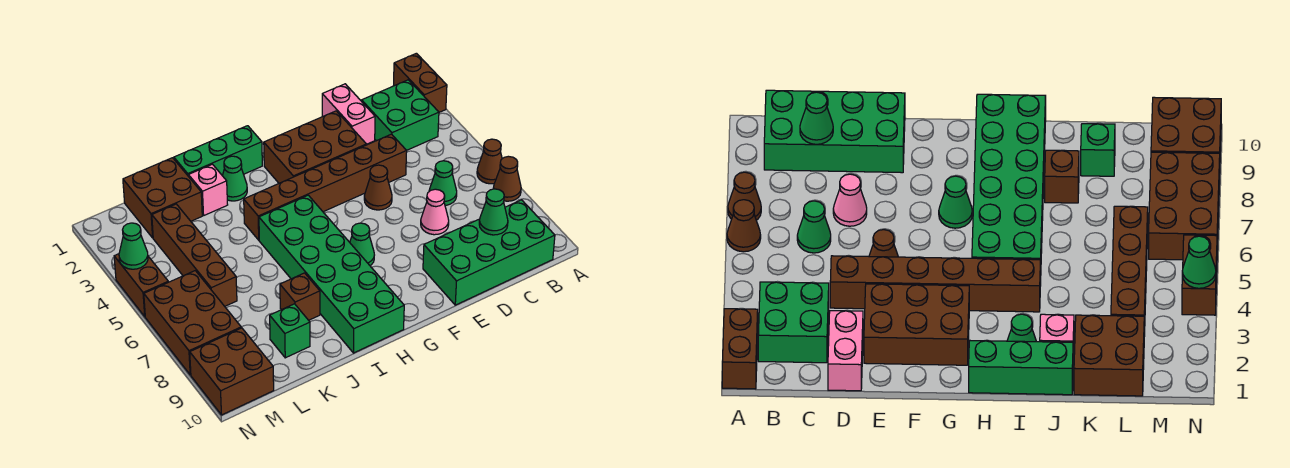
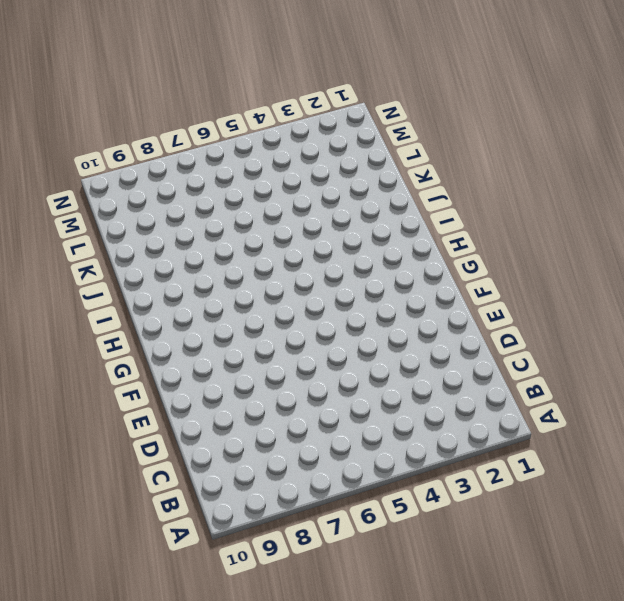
none -> brown 1x2 brick [393,53,447,112]
none -> brown 1x1 cone [477,139,502,184]
none -> brown 1x1 cone [493,156,521,201]

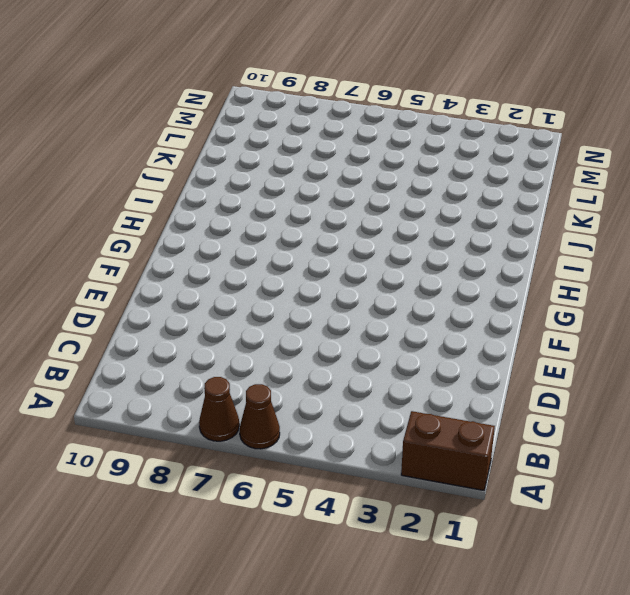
none -> green 2x2 brick [362,80,439,150]
none -> green 2x4 brick [423,200,555,305]
none -> green 1x1 cone [429,161,457,205]

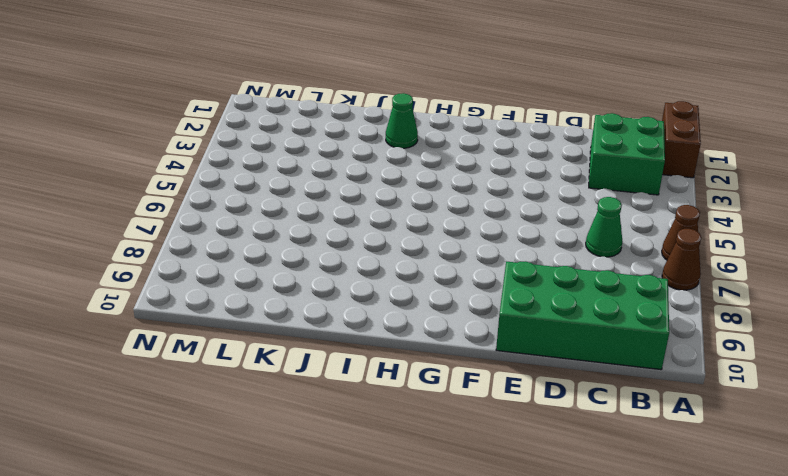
none -> pink 1x2 brick [322,84,375,144]
none -> brown 1x6 brick [244,134,407,240]
none -> pink 1x1 cone [421,189,449,235]

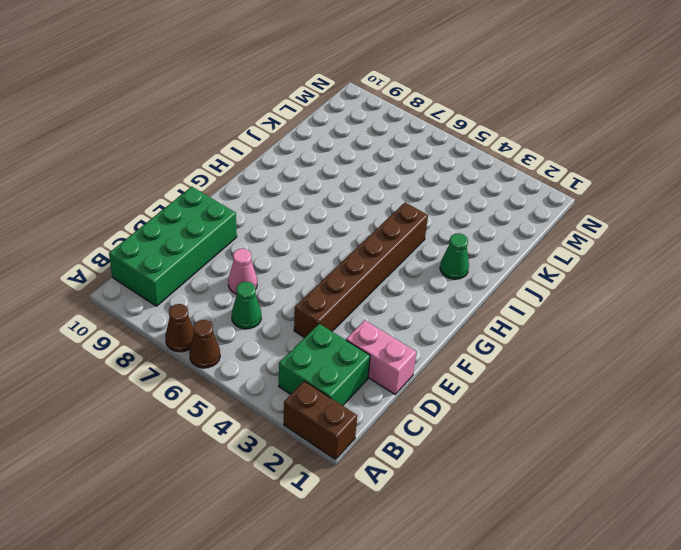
none -> brown 2x3 brick [264,111,366,183]
none -> brown 1x1 cone [364,165,392,210]
none -> green 1x1 cone [350,223,374,265]

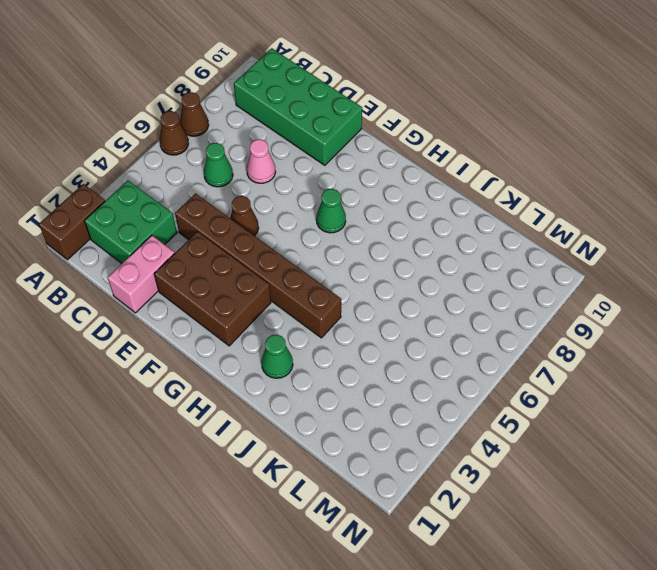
none -> green 1x3 brick [174,126,262,177]
none -> green 2x6 brick [259,195,404,353]
none -> pink 1x1 brick [188,164,228,215]

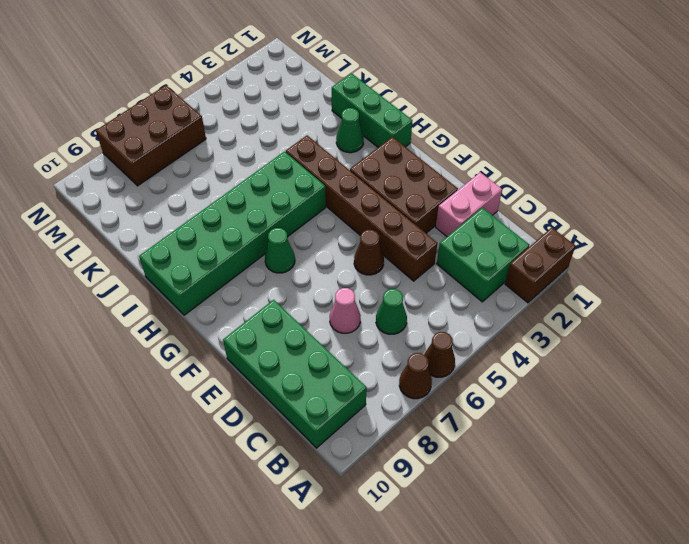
none -> pink 1x1 brick [188,164,228,215]
none -> brown 1x1 brick [280,273,320,320]
none -> brown 2x2 brick [123,158,202,238]

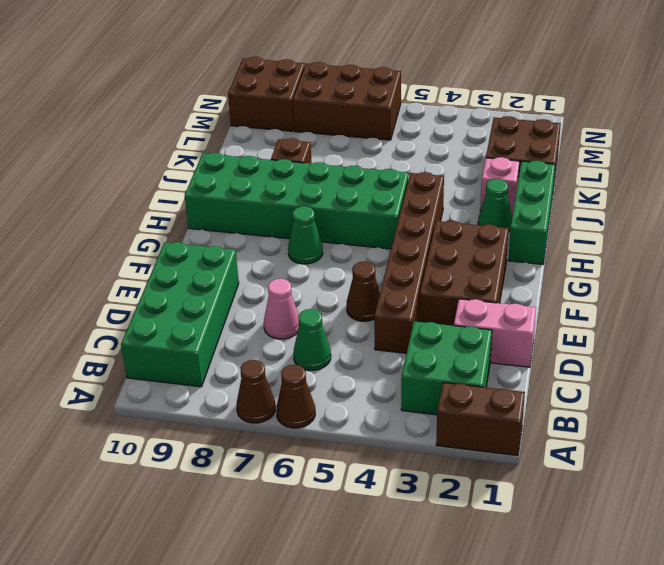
none -> green 1x1 brick [270,304,310,358]
none -> brown 1x4 brick [152,204,237,306]
none -> brown 1x2 brick [114,254,168,317]

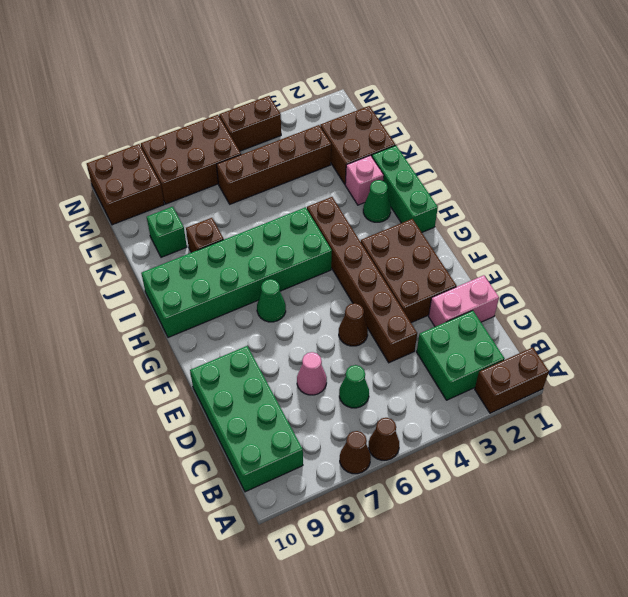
none -> green 1x1 cone [479,189,508,235]
none -> green 1x1 cone [119,223,148,269]

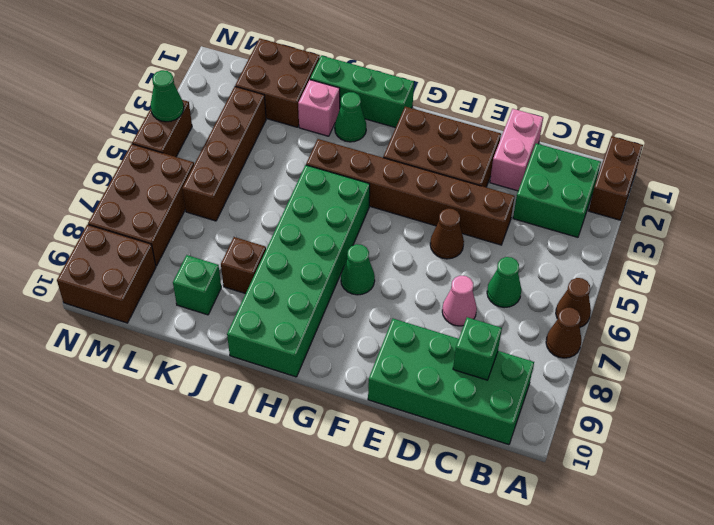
green 1x1 brick [453,317,502,380] -> green 1x1 cone [479,189,508,235]

